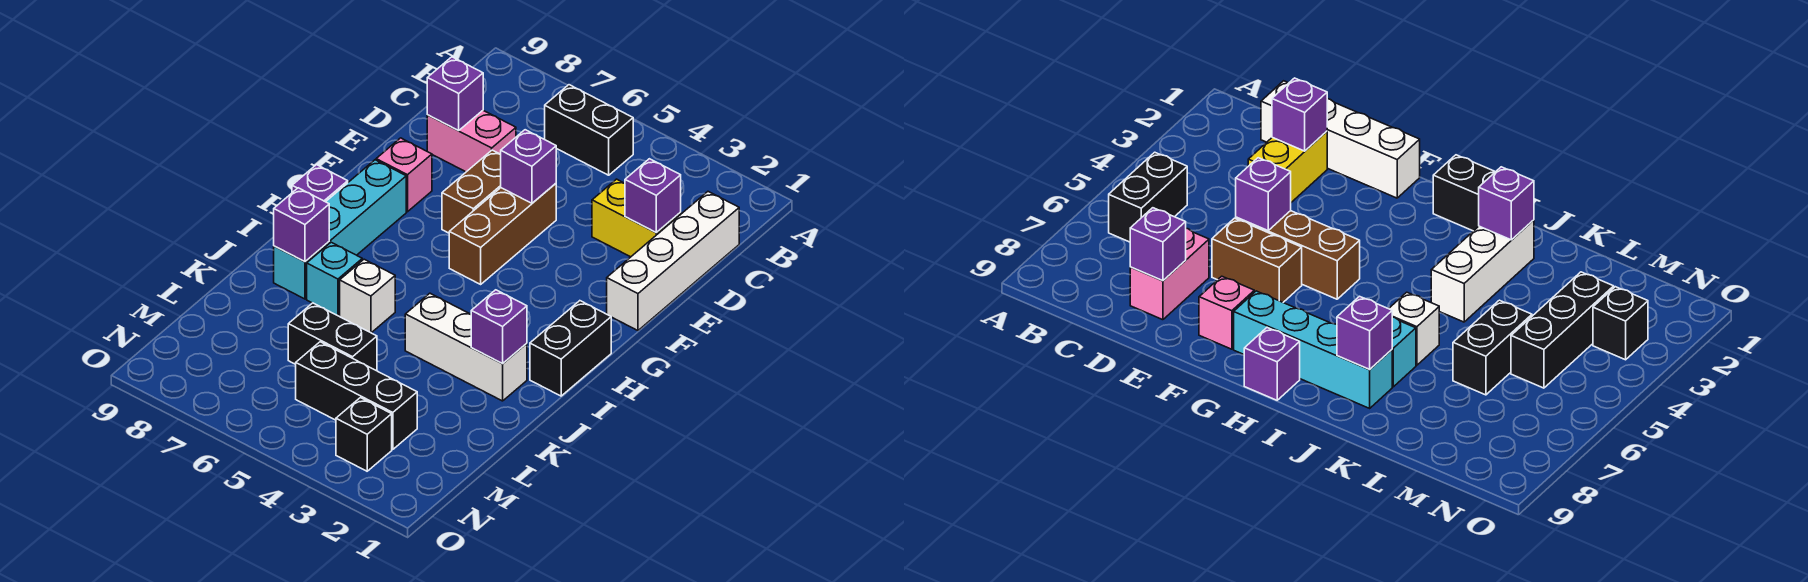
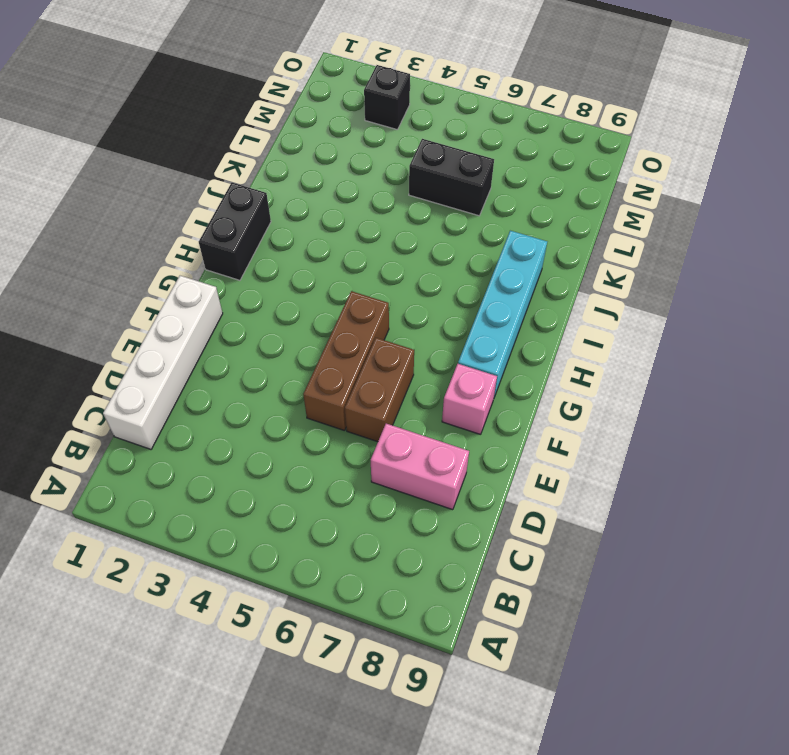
none -> black 1x2 brick [545,85,633,175]
none -> yellow 1x2 brick [592,179,681,257]
none -> purple 1x1 brick [292,165,348,202]

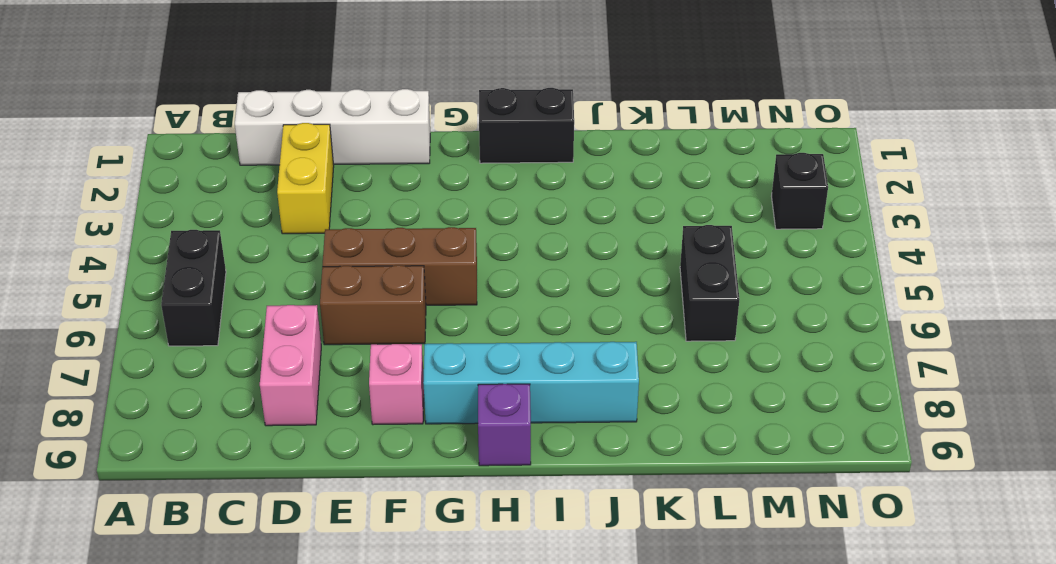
none -> white 1x3 brick [405,293,527,401]
none -> white 1x1 brick [340,259,395,333]
none -> cyan 1x1 brick [307,242,362,316]

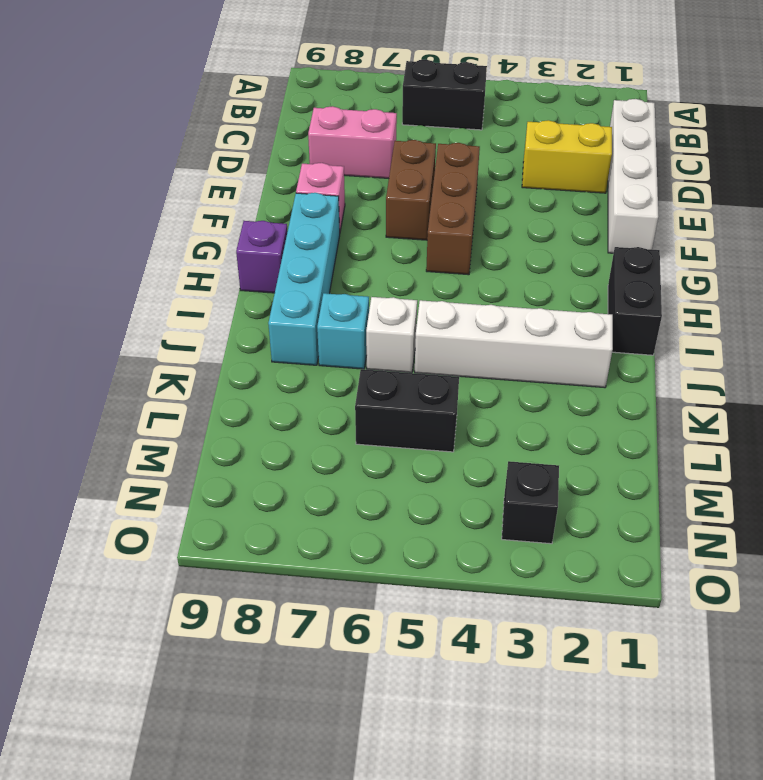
white 1x4 brick [415,300,613,388] -> white 1x3 brick [405,293,527,401]
none -> black 1x3 brick [296,342,417,450]
none -> purple 1x1 brick [625,159,681,233]
none -> purple 1x1 brick [427,57,483,131]

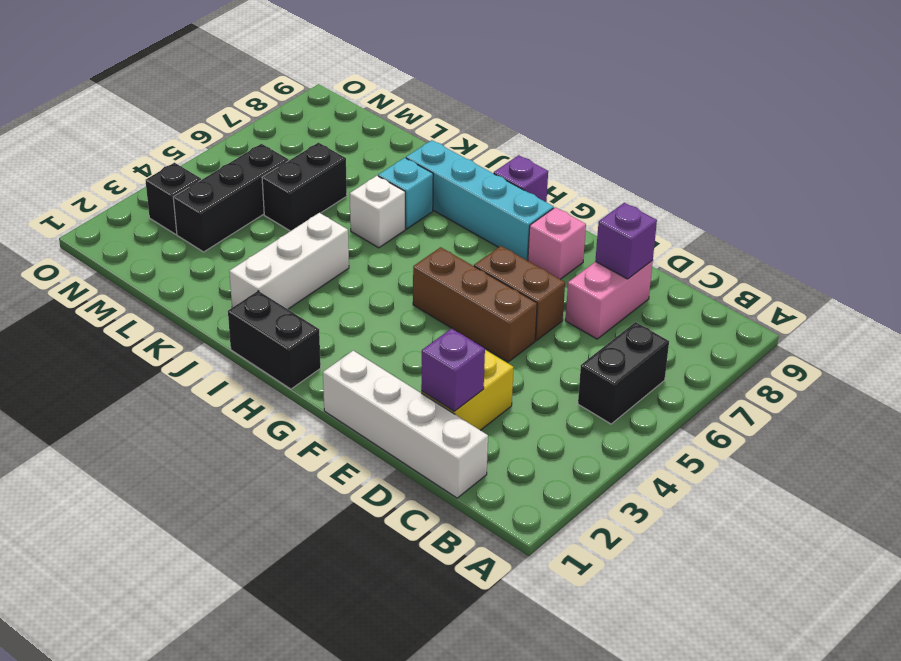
none -> purple 1x1 brick [500,130,556,203]
none -> purple 1x1 brick [471,290,527,363]
none -> purple 1x1 brick [274,188,329,261]

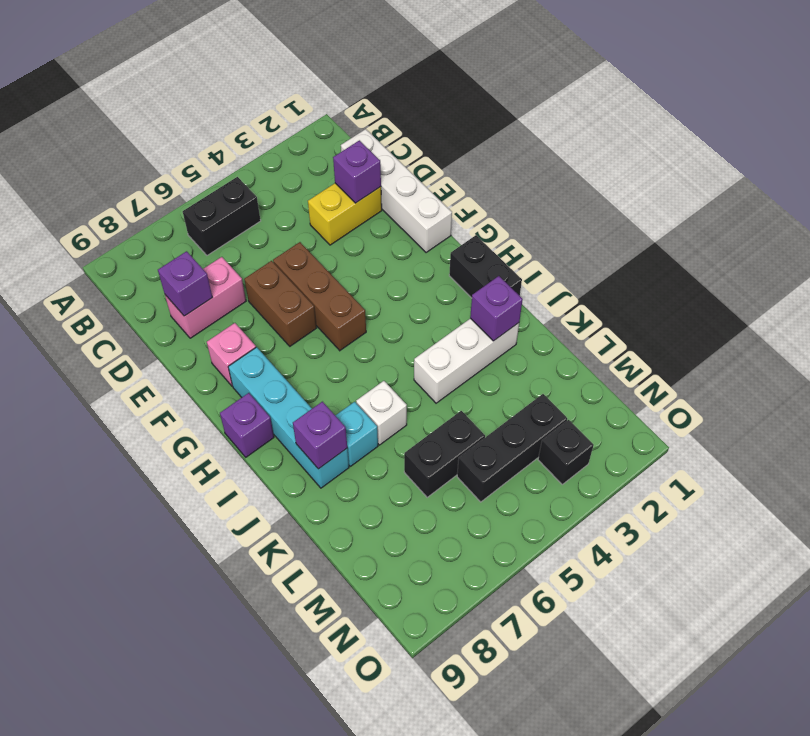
none -> purple 1x1 brick [500,130,556,203]

